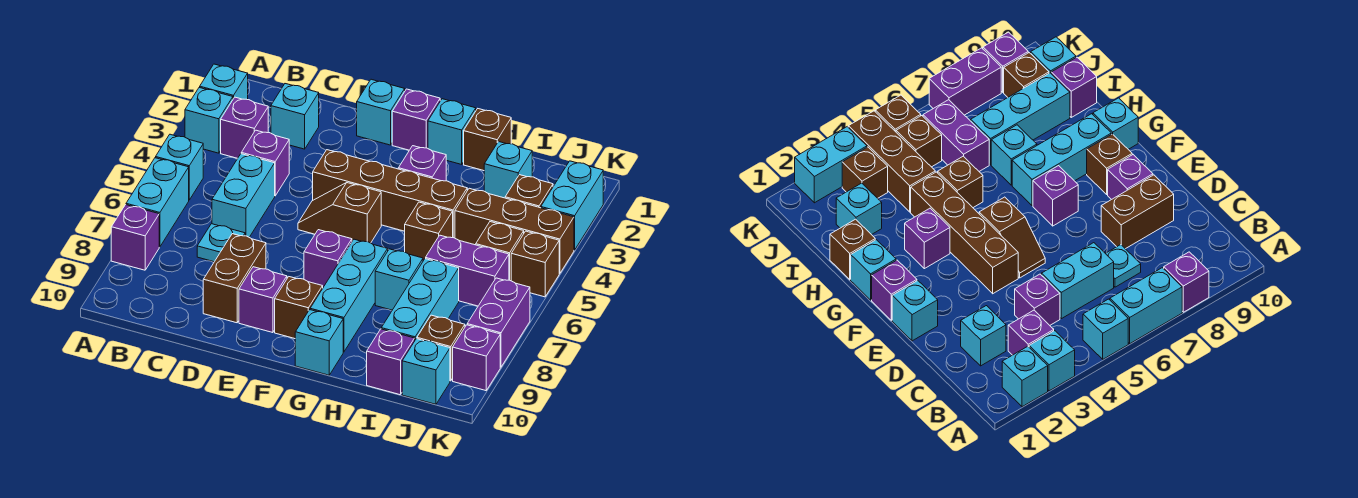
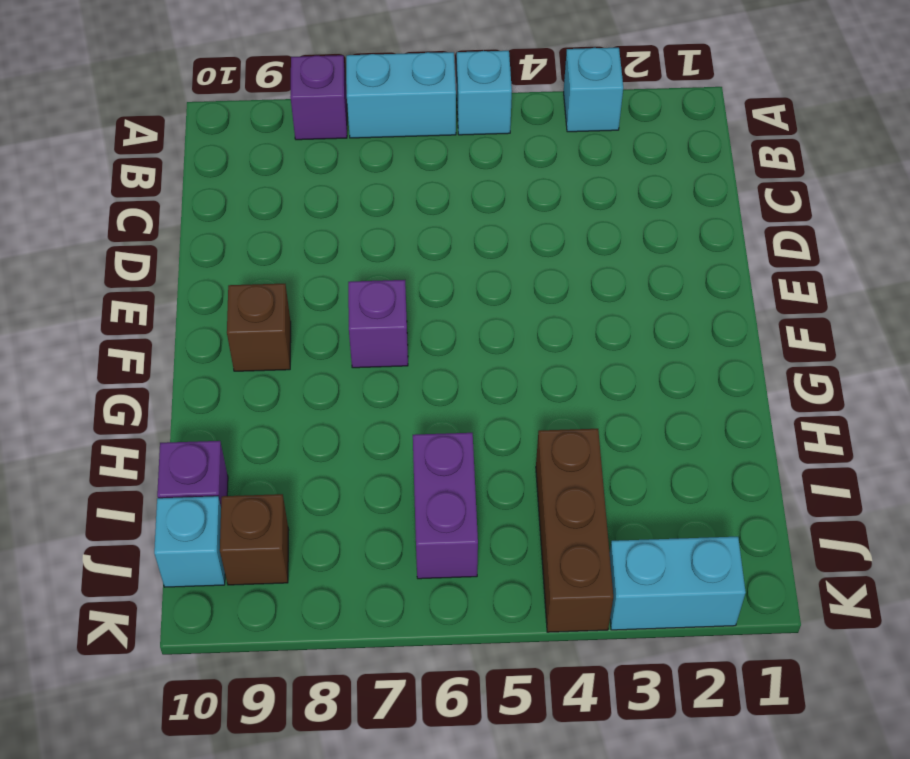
none -> cyan 1x1 brick [200,64,248,100]
none -> purple 1x1 brick [221,97,268,158]
none -> cyan 1x1 brick [271,84,319,149]
none -> purple 1x1 brick [241,130,289,196]

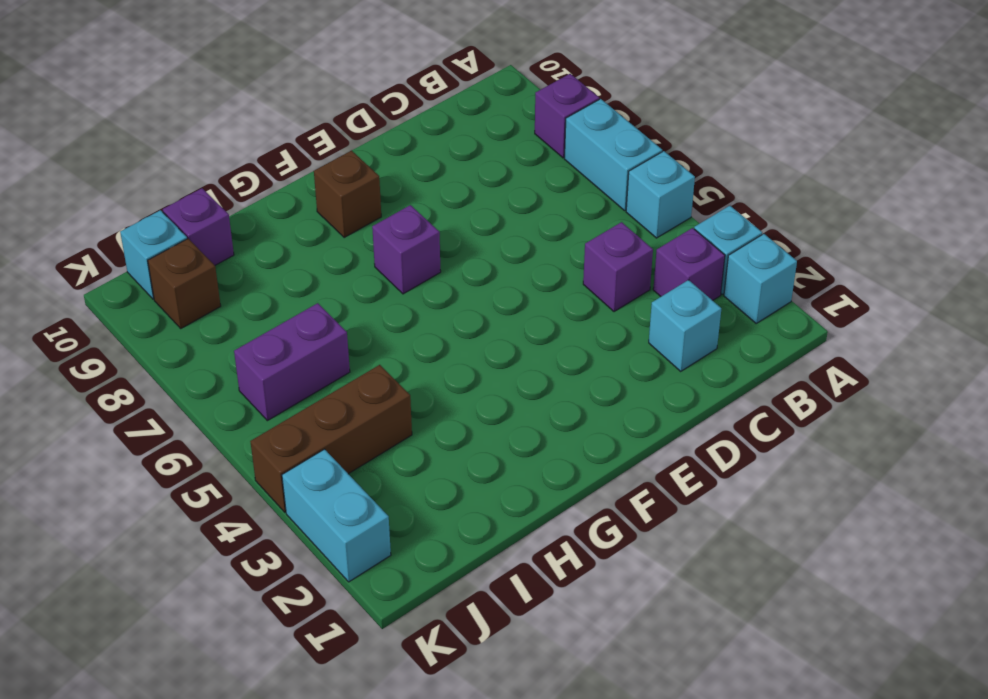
none -> cyan 1x2 brick [212,154,275,237]
none -> cyan 1x1 plate [197,224,245,262]
none -> brown 1x2 brick [203,233,266,323]
none -> cyan 1x1 brick [357,79,405,145]

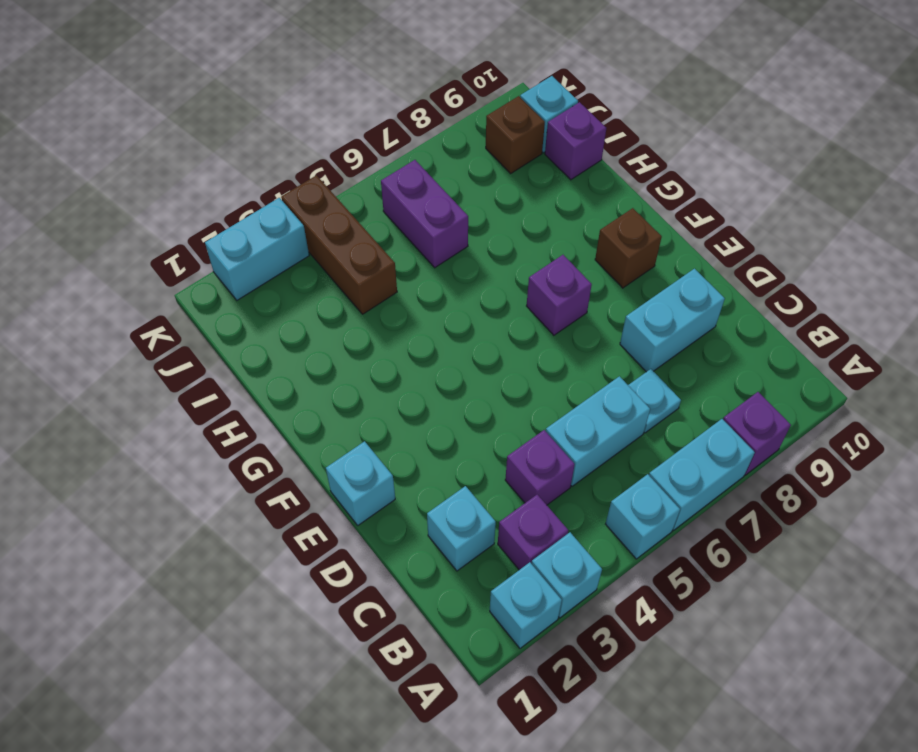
cyan 1x2 brick [620,269,725,372] -> brown 1x2 brick [203,233,266,323]
none -> brown 1x4 brick [313,150,467,238]
none -> brown 1x2 slope [298,183,381,243]
none -> purple 1x1 brick [239,267,287,333]
none -> purple 1x1 brick [392,89,440,150]

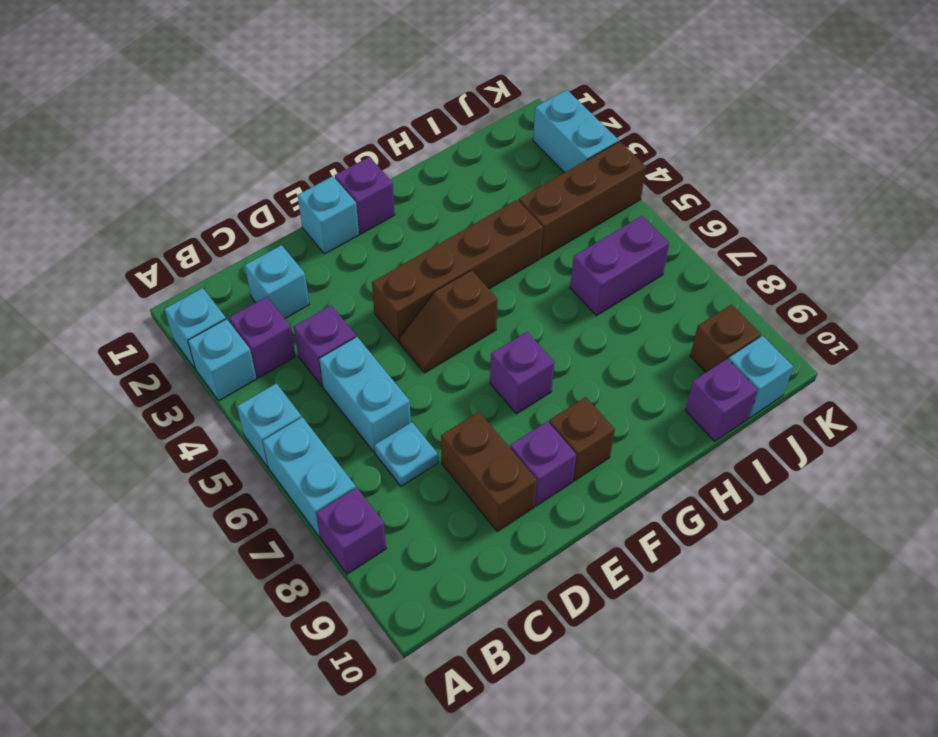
none -> cyan 1x1 brick [428,99,476,164]
none -> purple 1x1 brick [398,146,446,181]
none -> cyan 1x3 brick [310,239,388,352]
none -> cyan 1x1 brick [295,310,343,375]

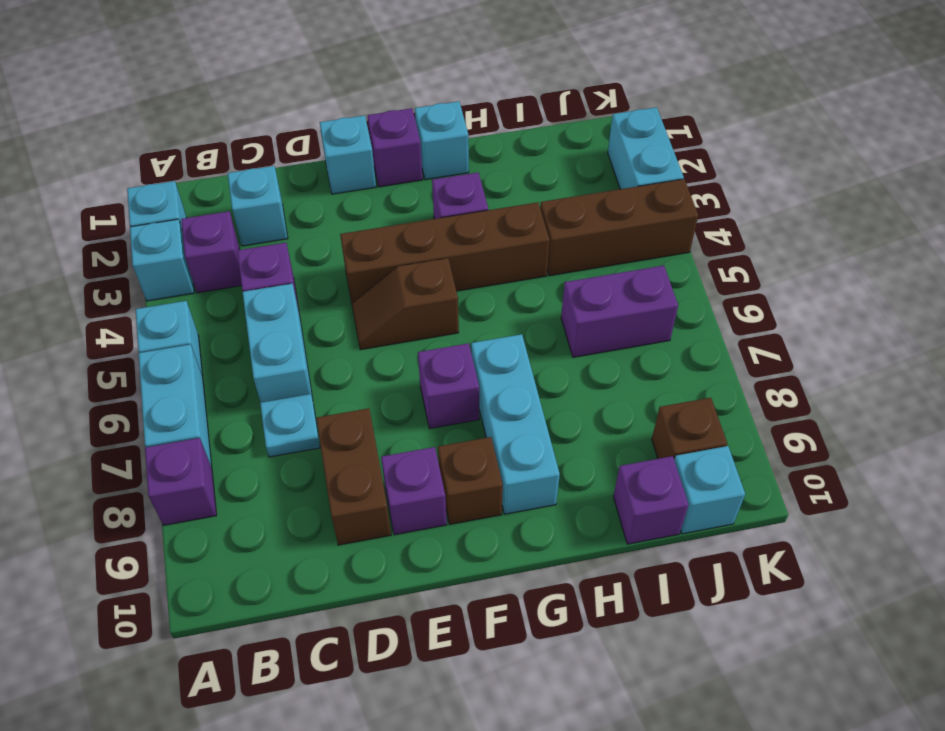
none -> cyan 1x1 brick [295,310,343,375]
none -> brown 1x1 brick [464,109,511,171]
none -> brown 1x1 brick [405,202,453,261]
none -> cyan 1x1 brick [375,249,423,310]

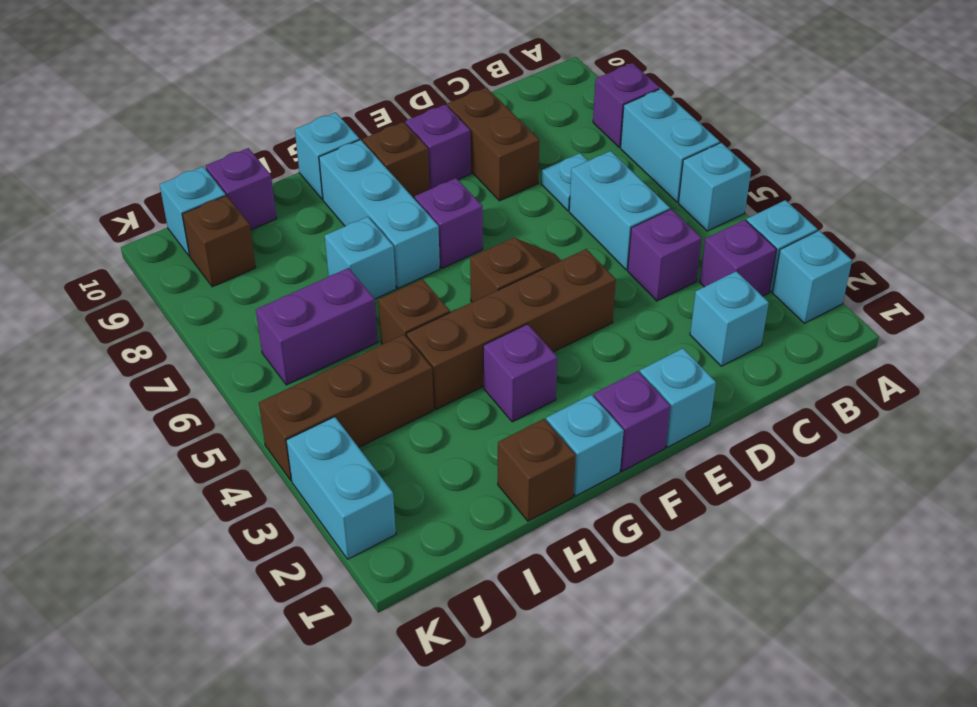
none -> cyan 1x1 brick [484,142,532,198]
none -> cyan 1x3 brick [381,259,459,340]
none -> brown 1x1 brick [505,175,553,208]
none -> brown 1x1 brick [476,222,524,281]

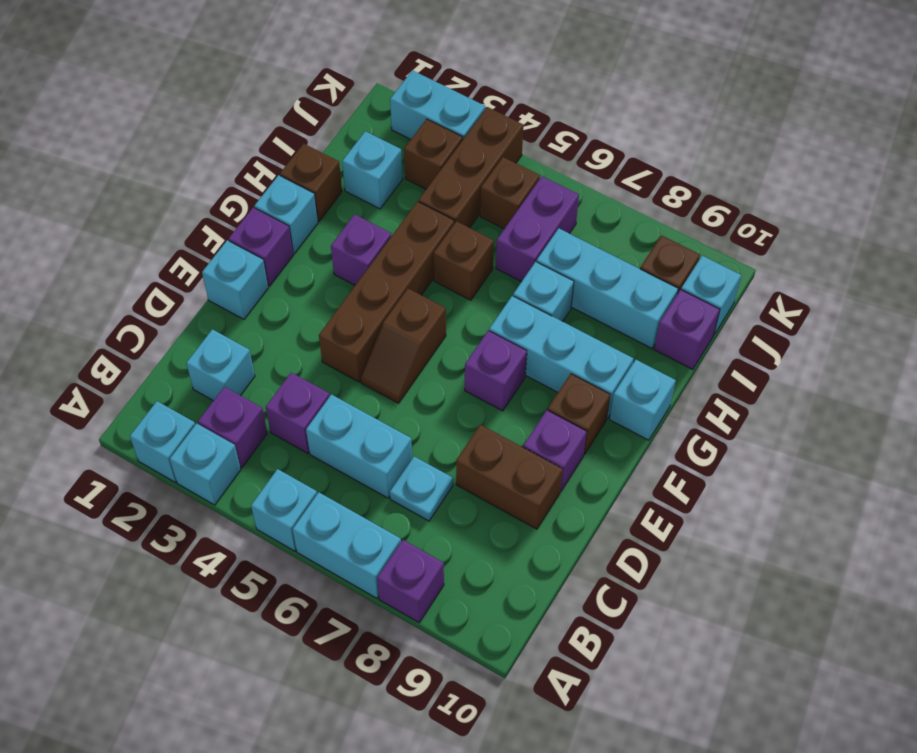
none -> brown 1x1 brick [511,231,559,297]
none -> purple 1x2 brick [467,278,530,367]
none -> purple 1x1 brick [453,325,500,391]

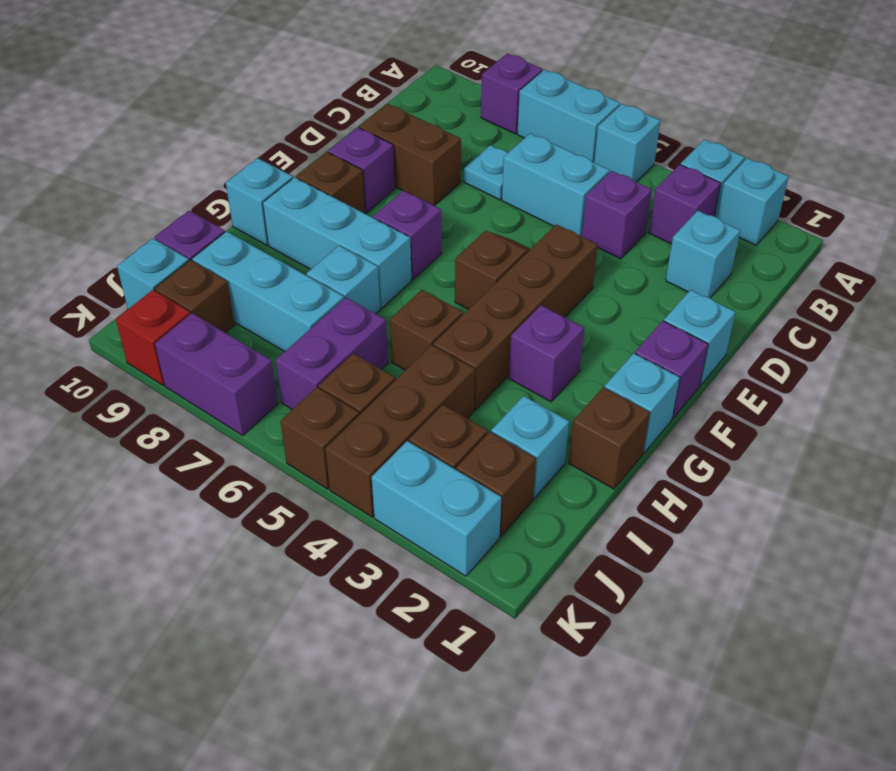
brown 1x1 brick [456,432,536,536] -> none
red 1x1 brick [116,290,190,385] -> purple 1x1 brick [453,325,500,391]

